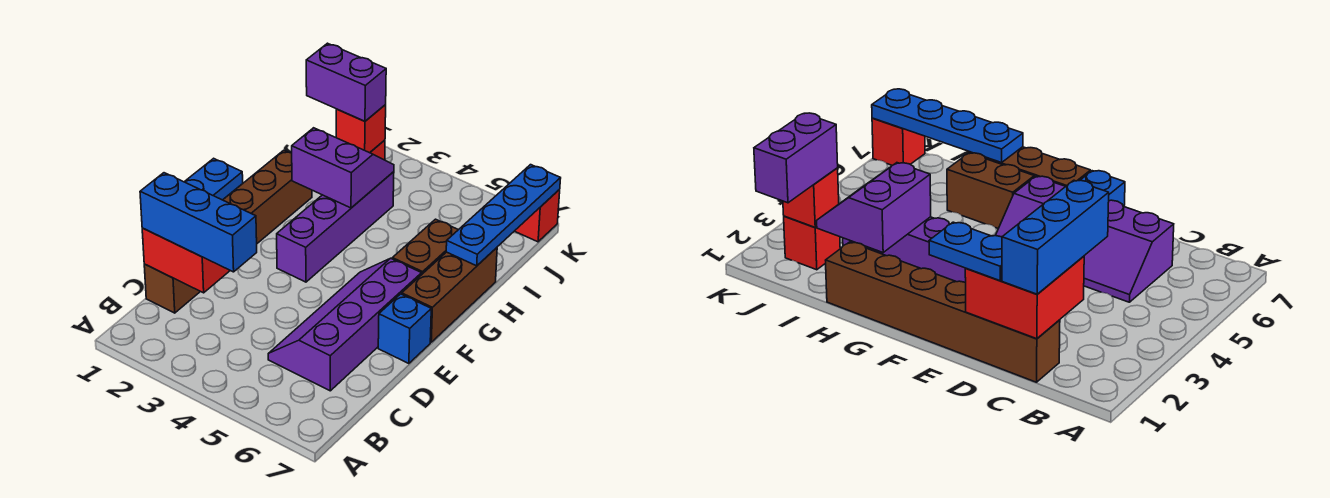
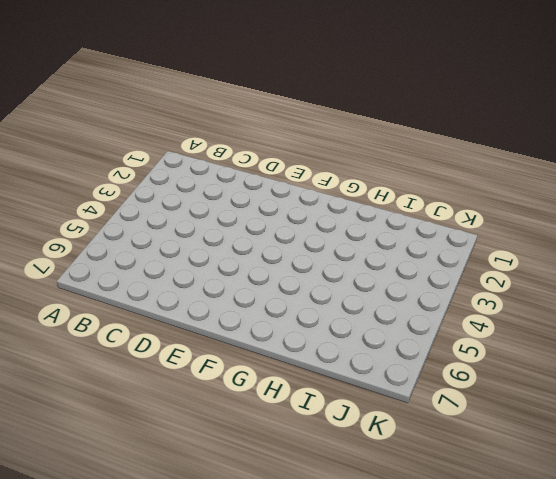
none -> brown 1x6 brick [144,150,312,313]
none -> purple 2x4 slope [268,258,422,391]
none -> blue 1x1 brick [378,294,431,364]

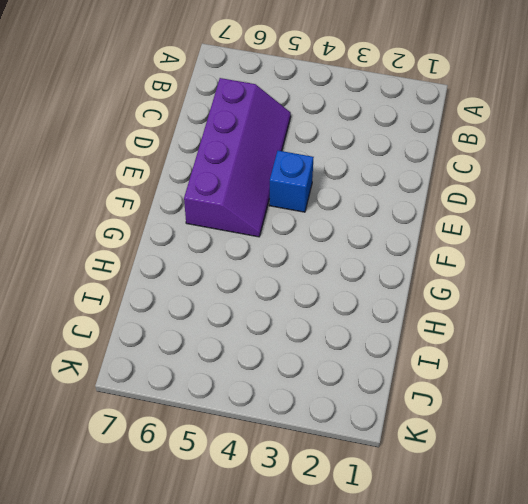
blue 1x1 brick [269,151,314,212] -> blue 1x1 brick moved to [378,294,431,364]
none -> brown 1x6 brick [144,150,312,313]
none -> purple 1x4 brick [277,172,394,282]
none -> brown 1x3 brick [402,248,497,342]

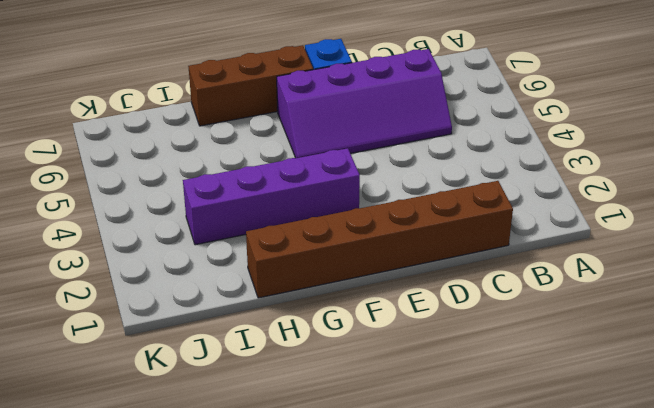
none -> brown 1x2 brick [392,219,458,274]
none -> red 1x1 brick [784,216,840,270]
none -> red 1x1 brick [515,190,560,242]

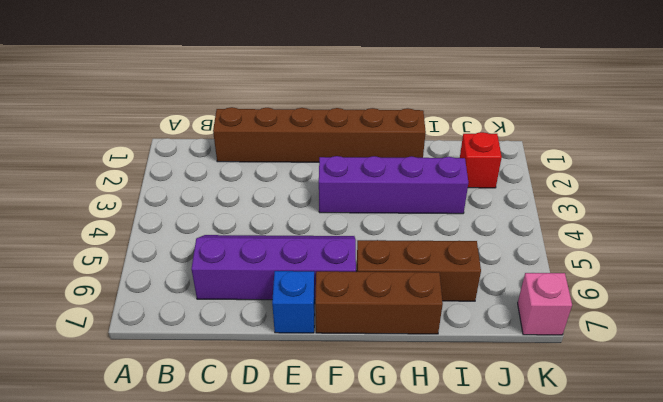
brown 1x3 brick [356,240,481,301] -> brown 1x2 brick [392,219,458,274]
pink 1x1 brick [518,273,572,335] -> red 1x1 brick [515,190,560,242]
none -> red 2x2 brick [142,228,230,293]
none -> purple 2x2 slope [292,128,394,208]
none -> blue 1x4 plate [446,165,561,266]

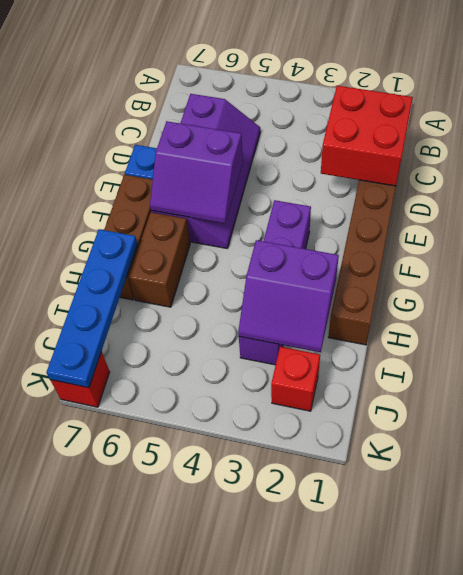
purple 2x2 slope [150,121,243,223] -> none
none -> red 1x1 brick [336,105,386,153]
none -> blue 1x3 brick [140,173,257,272]
none -> blue 1x2 plate [185,158,243,200]

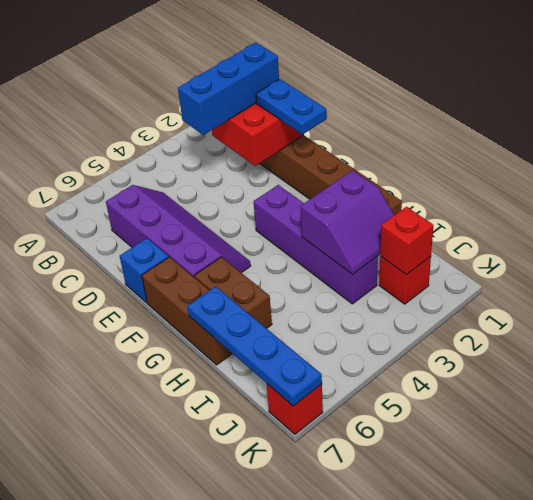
none -> purple 1x2 brick [306,43,386,121]

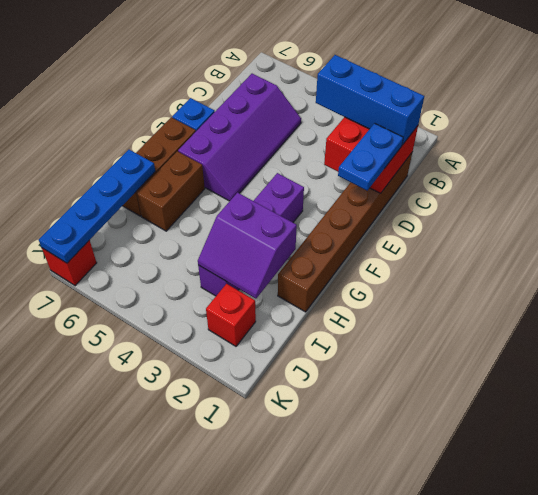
none -> red 1x1 brick [336,105,386,153]
none -> purple 1x2 brick [306,43,386,121]

